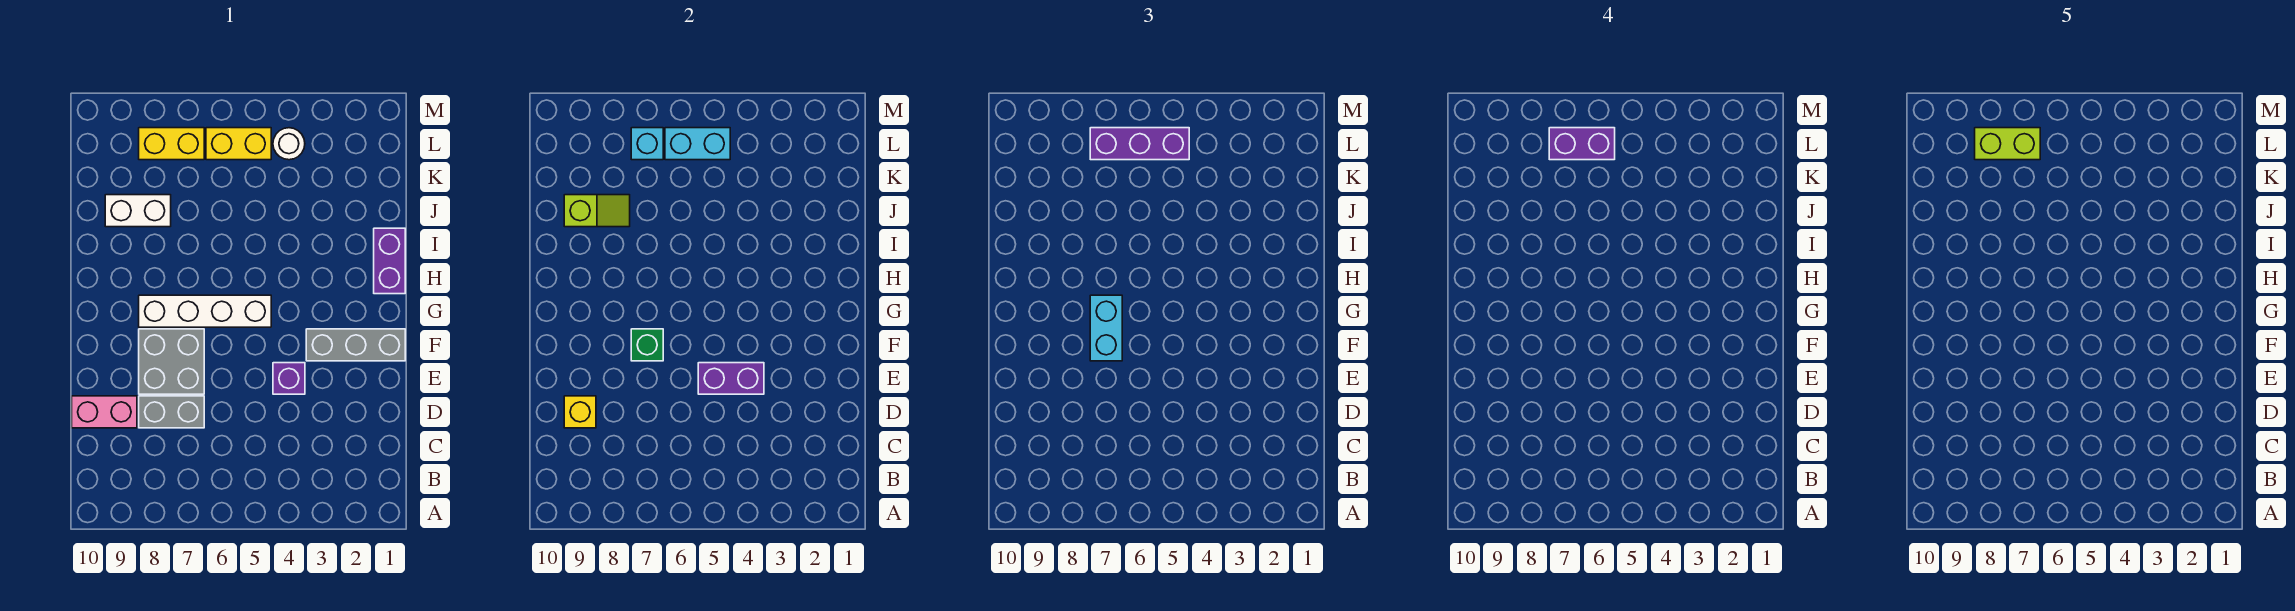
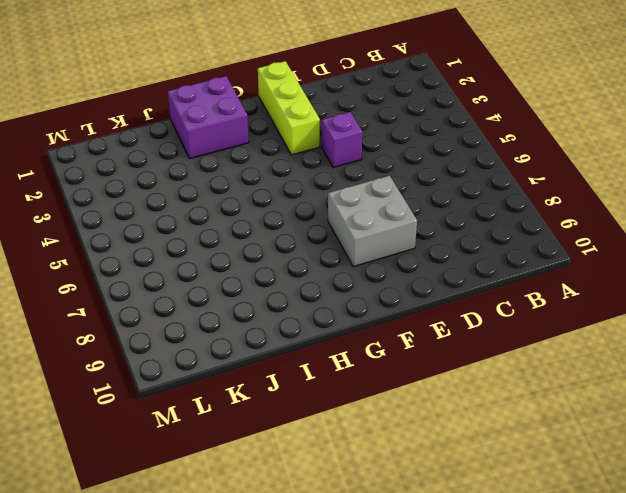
lime 1x3 brick [258,61,320,155] -> grey 1x3 brick [306,329,405,361]
purple 2x2 brick [168,76,249,159] -> purple 1x2 brick [374,228,405,294]
none -> grey 1x2 brick [139,396,204,428]
none -> pink 1x2 brick [72,396,137,428]
none -> white 1x4 brick [139,295,271,327]

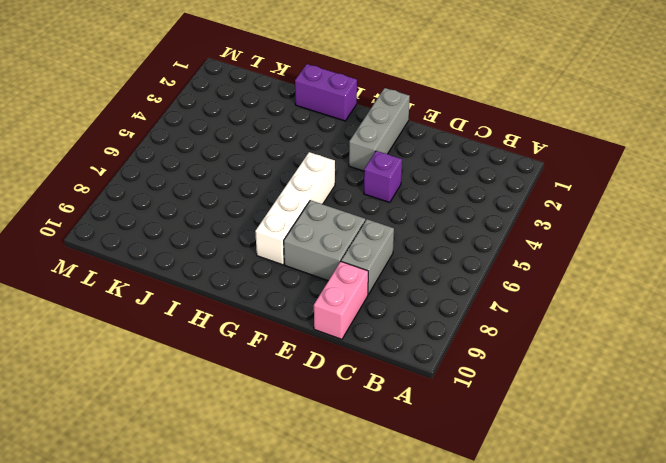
none -> white 1x2 brick [105,195,171,227]
none -> white 1x1 round brick [273,128,305,160]
none -> yellow 1x2 brick [206,128,271,160]

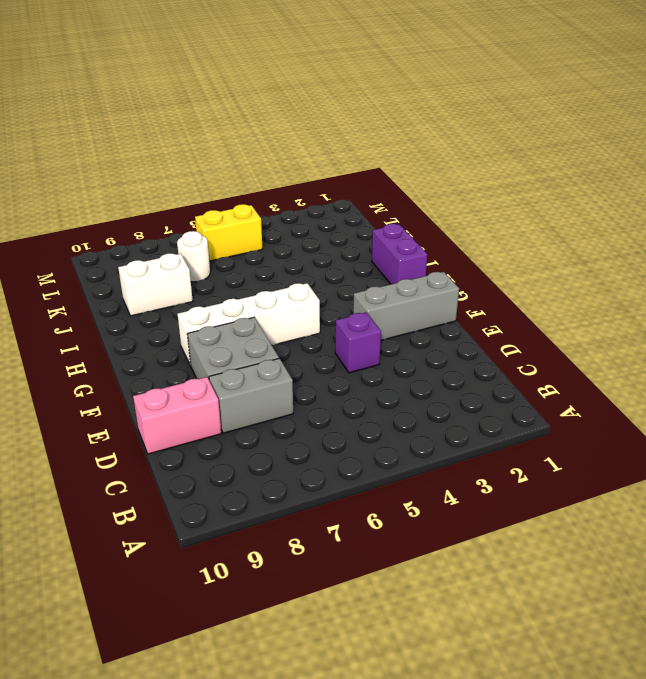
white 1x1 round brick [177,231,210,282] -> white 1x1 round brick moved to [273,128,305,160]
none -> yellow 1x2 brick [139,128,204,160]
none -> yellow 1x1 brick [564,396,596,428]
none -> purple 1x2 brick [698,363,764,394]

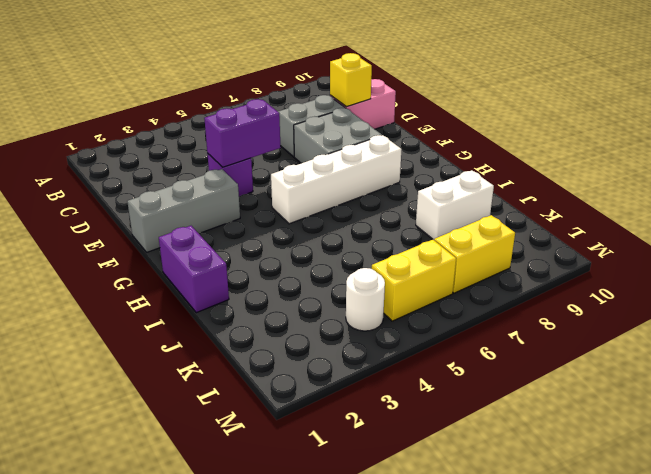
none -> green 1x1 brick [631,329,663,361]
none -> lime 1x2 slope [564,195,630,227]
none -> cyan 1x2 brick [665,128,730,160]

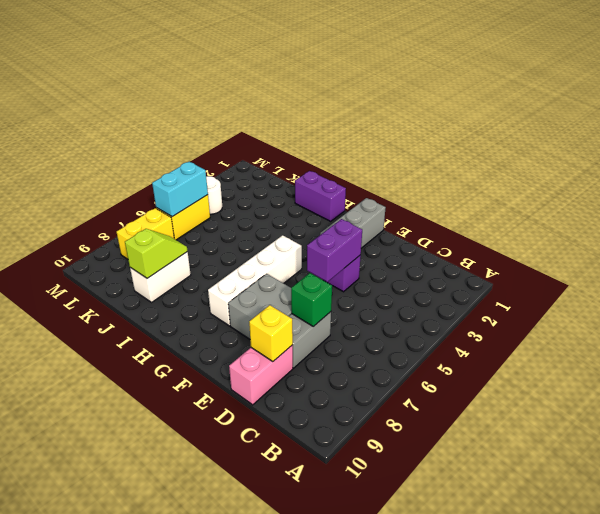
green 1x1 brick [291,273,332,327] -> green 1x1 brick moved to [631,329,663,361]
none -> cyan 1x1 brick [631,128,663,160]
none -> cyan 1x2 brick [1090,295,1122,361]
none -> purple 1x3 brick [1090,128,1189,160]

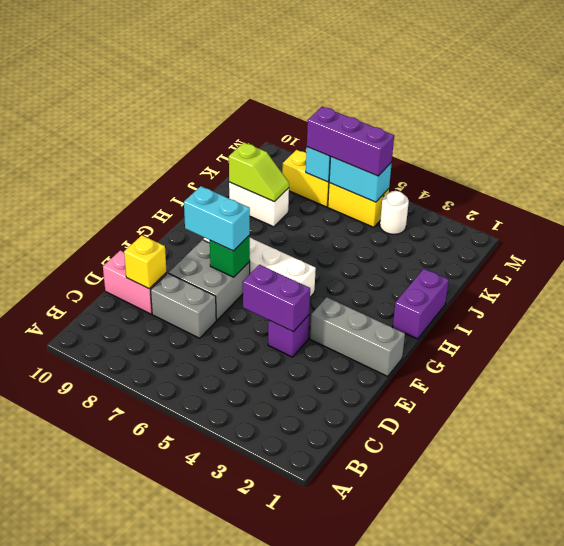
cyan 1x2 brick [184,186,250,251] -> cyan 1x2 brick turned to [1090,295,1122,361]
none -> purple 1x2 brick [1549,128,1615,160]
none -> lime 1x2 brick [1975,128,2040,160]

